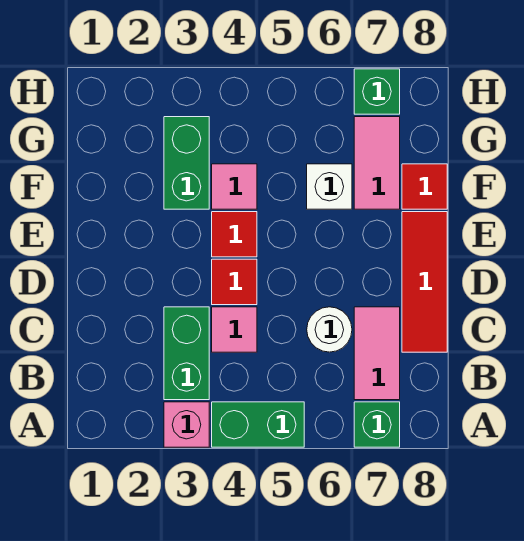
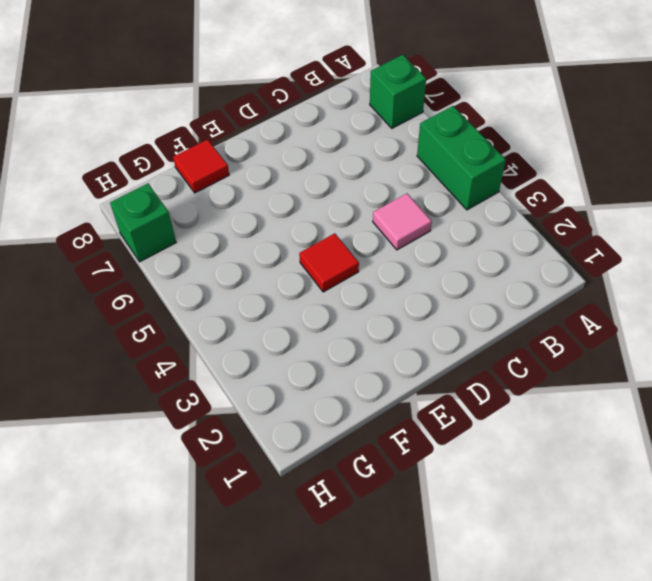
none -> pink 1x1 brick [164,402,209,447]
none -> green 1x2 brick [164,307,209,400]
none -> pink 1x2 tile [354,307,400,400]

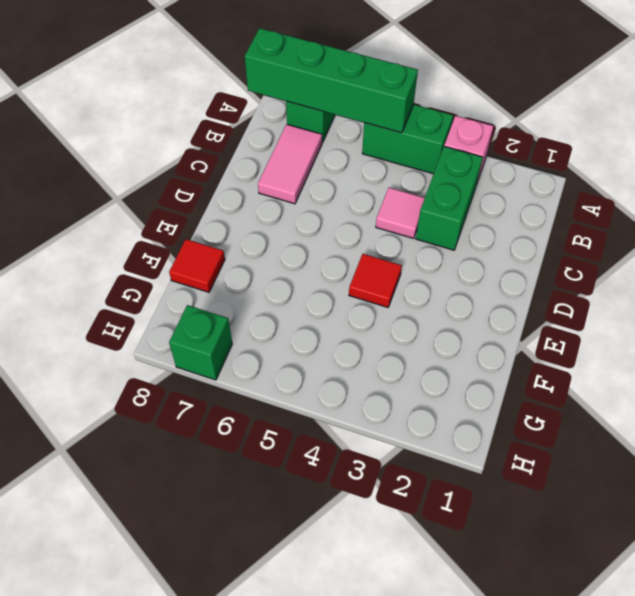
green 1x4 brick [245,28,418,133] -> none
none -> white 1x1 round brick [307,307,352,352]
none -> red 1x3 tile [402,212,447,352]
none -> red 1x1 tile [212,259,257,305]

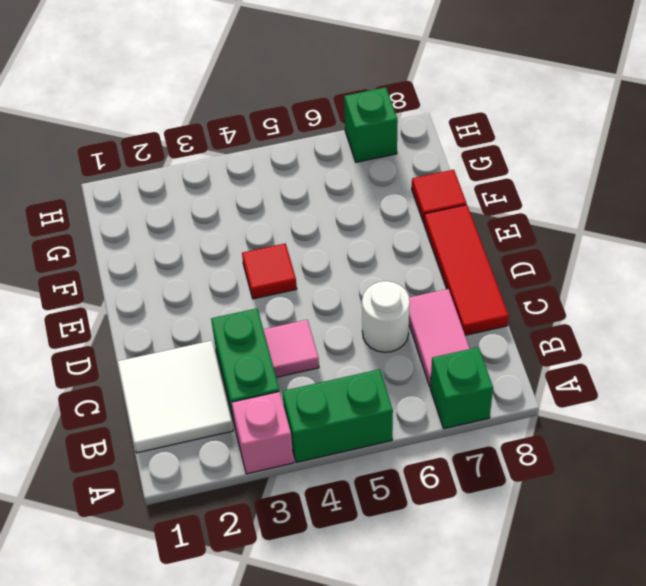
white 2x2 tile [118,341,233,453] -> none
none -> red 1x1 tile [212,259,257,305]
none -> green 1x2 brick [164,117,209,209]
none -> pink 1x1 tile [212,164,257,209]

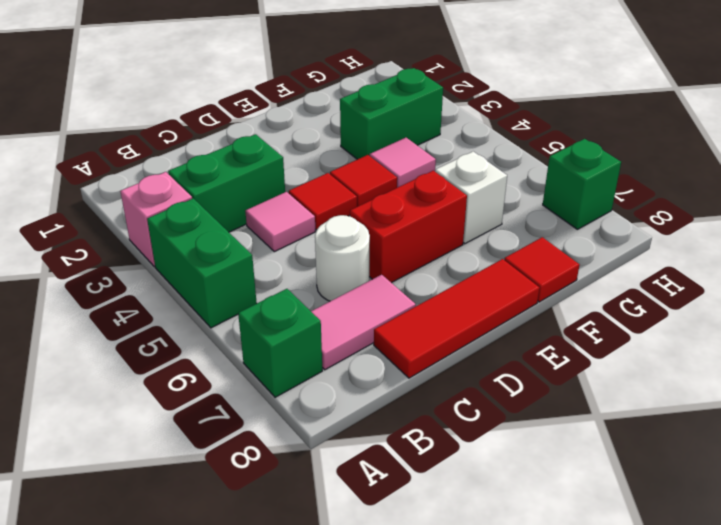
red 1x2 brick [350,171,467,283] -> none
none -> pink 1x2 tile [354,117,400,209]

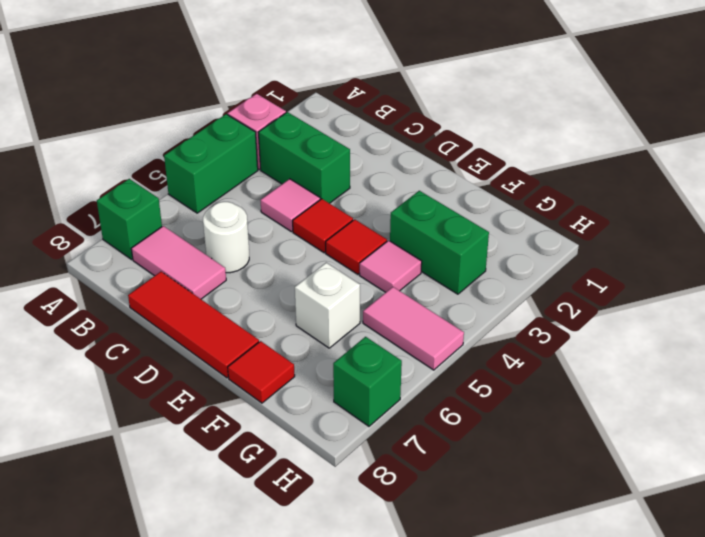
pink 1x2 tile [363,287,464,370] -> pink 1x2 tile moved to [354,117,400,209]

